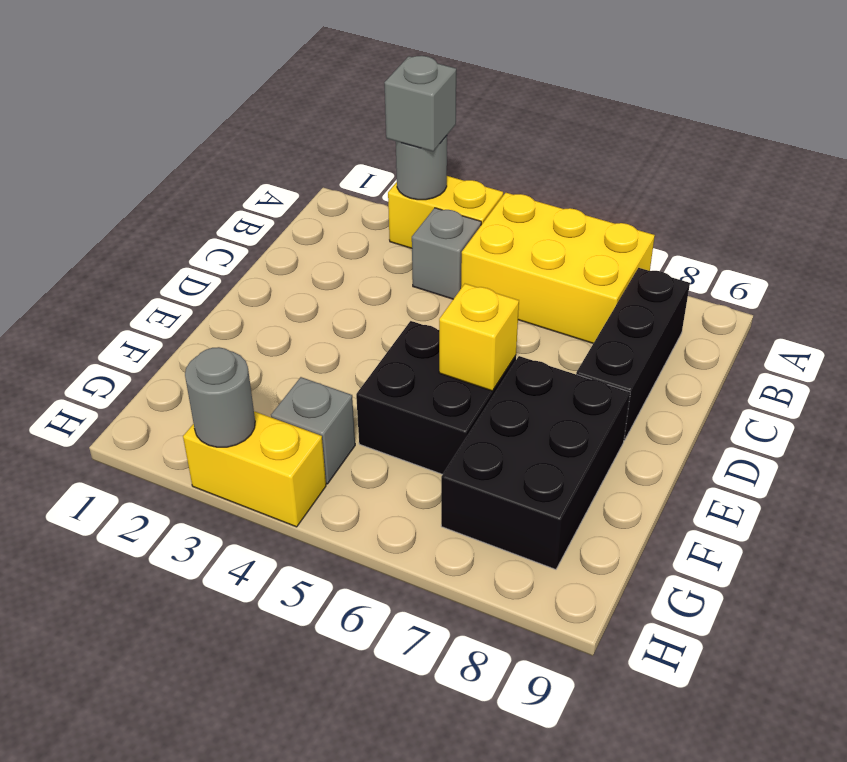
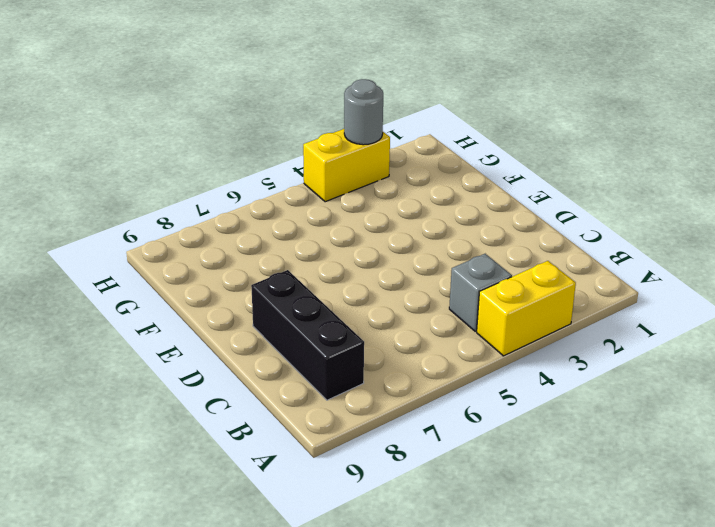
none -> yellow 2x3 brick [461,193,655,343]
none -> black 2x2 brick [356,321,516,474]
none -> black 2x3 brick [441,356,630,569]

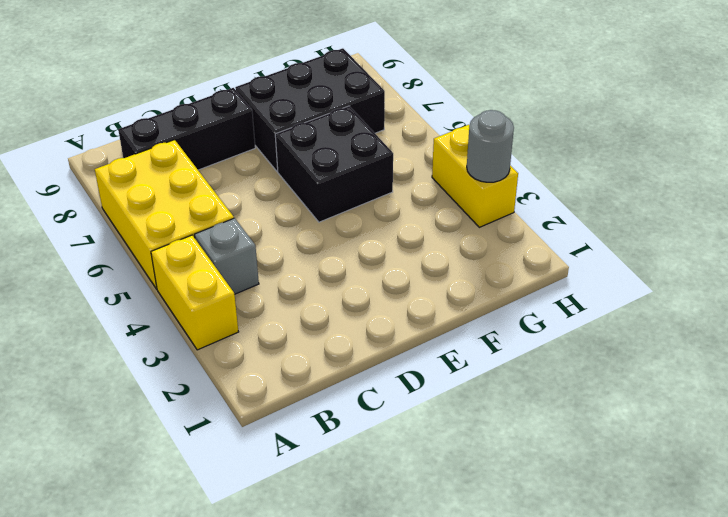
none -> grey 1x1 brick [271,377,355,484]
none -> grey 1x1 round brick [396,136,447,200]
none -> yellow 1x1 brick [439,284,519,391]

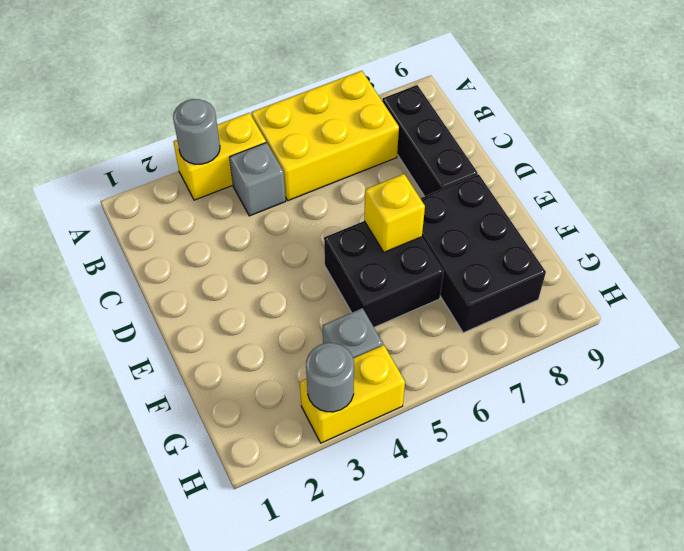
none -> grey 1x1 brick [384,56,456,151]

